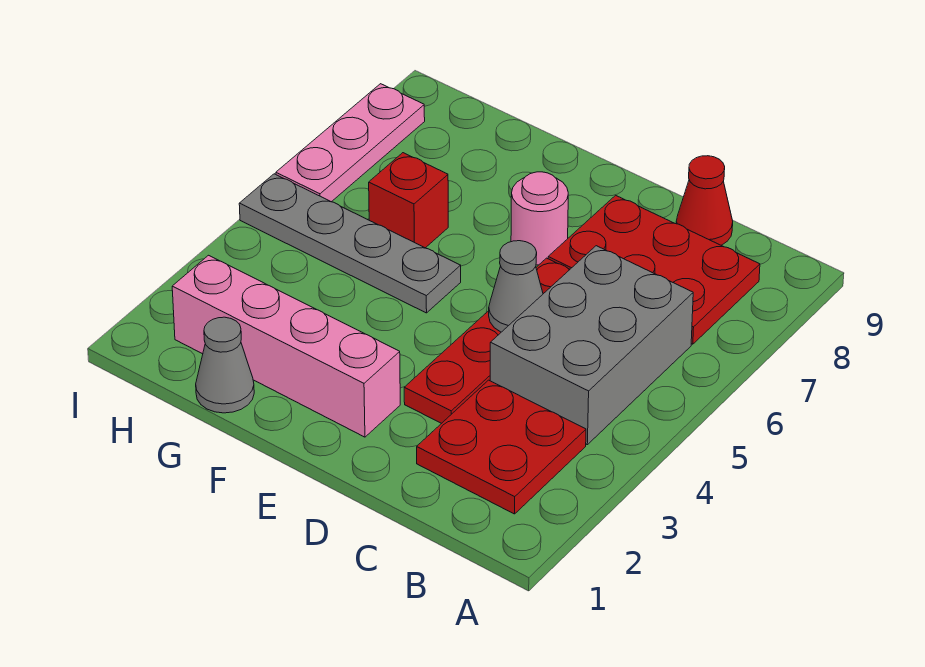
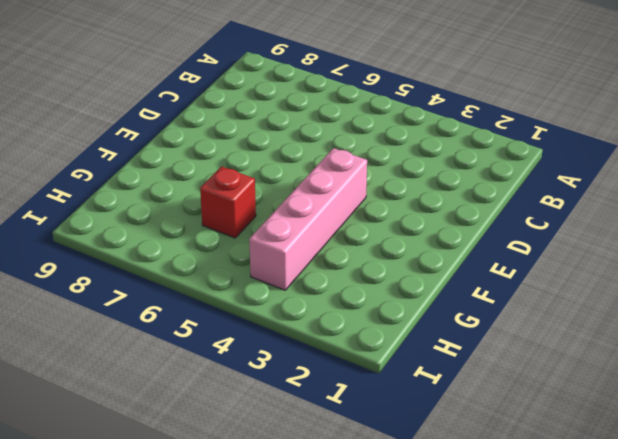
pink 1x4 brick [249,148,367,290] -> pink 1x4 brick moved to [172,255,400,437]
none -> red 2x2 plate [417,380,586,514]
none -> grey 2x3 brick [490,246,693,445]
none -> red 2x3 plate [548,195,760,344]

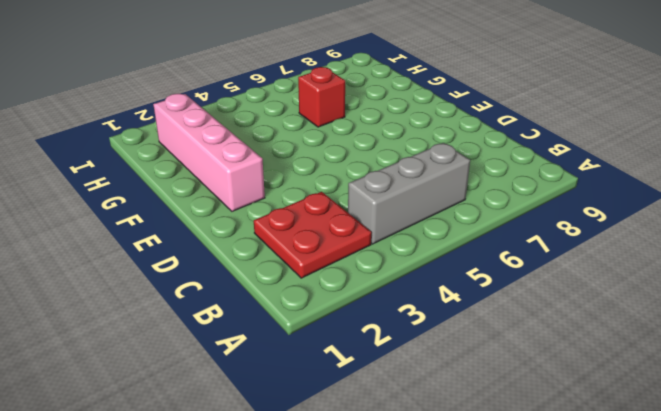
grey 1x3 brick [348,143,470,244] -> grey 2x3 brick [490,246,693,445]
none -> red 2x3 plate [548,195,760,344]
none -> red 1x1 cone [676,156,733,245]
none -> red 1x4 plate [404,258,570,423]

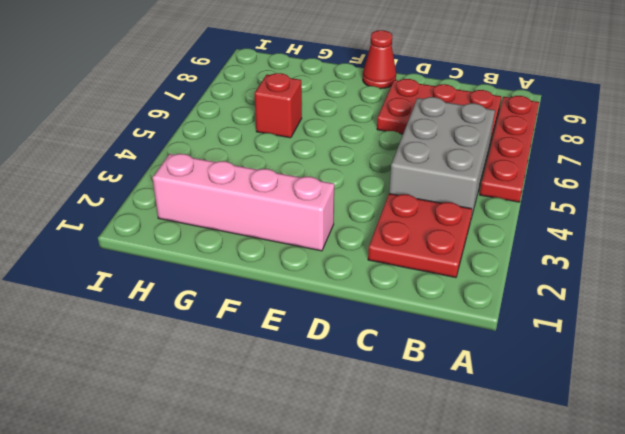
red 1x4 plate [480,96,539,202] -> red 1x4 plate moved to [404,258,570,423]
red 1x1 cone [363,30,396,89] -> red 1x1 cone moved to [676,156,733,245]
none -> pink 1x1 round brick [511,172,568,265]
none -> grey 1x4 plate [239,174,461,313]
none -> grey 1x1 cone [196,317,254,413]

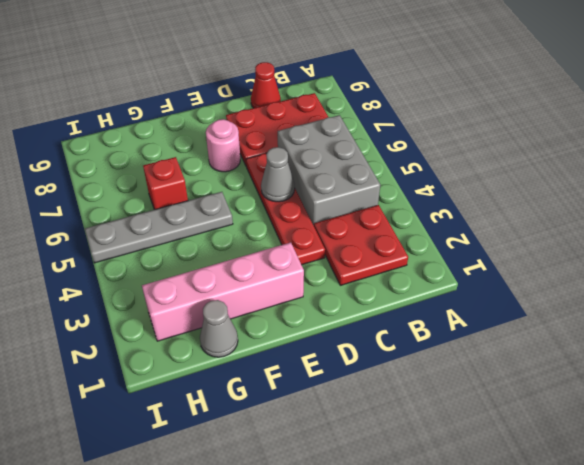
none -> pink 1x3 plate [276,84,425,202]

